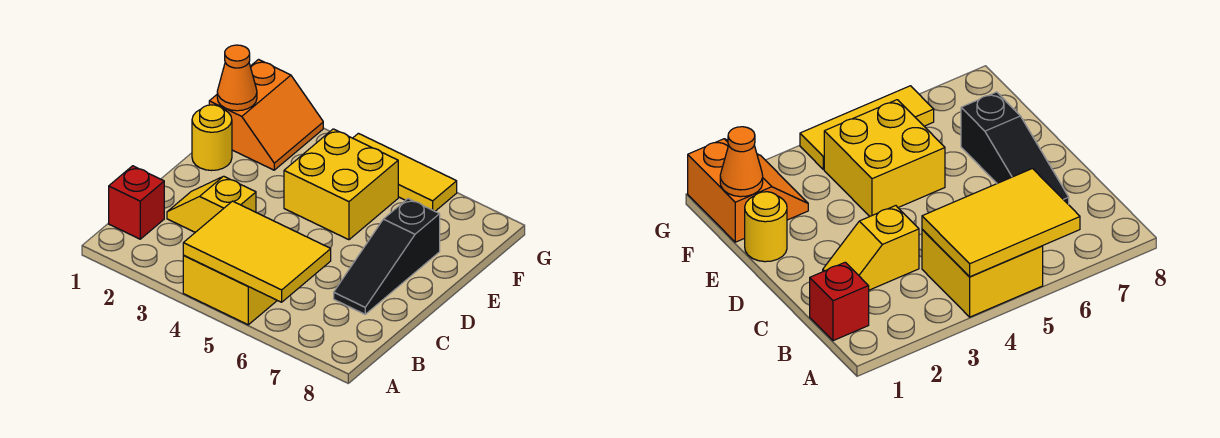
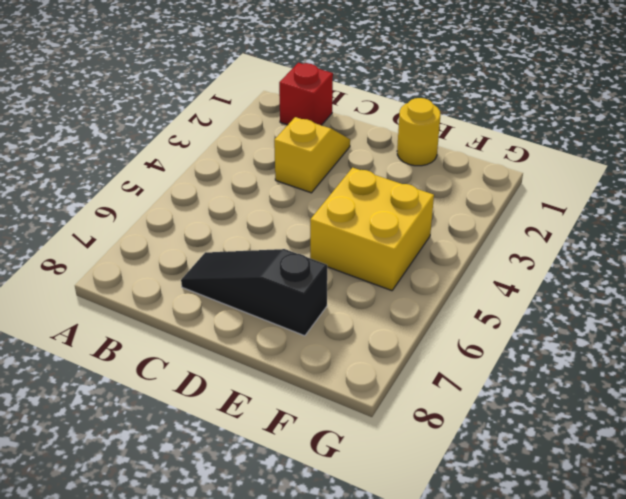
none -> yellow 2x2 brick [183,256,277,325]
none -> orange 2x2 slope [209,60,323,170]

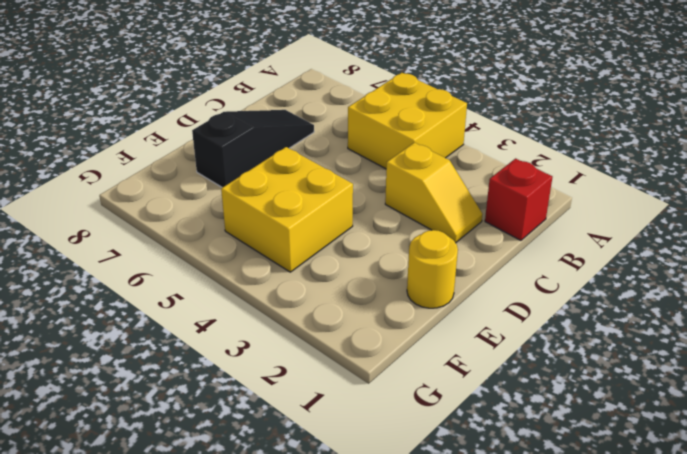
none -> orange 2x2 slope [209,60,323,170]
none -> yellow 1x3 tile [353,133,457,211]

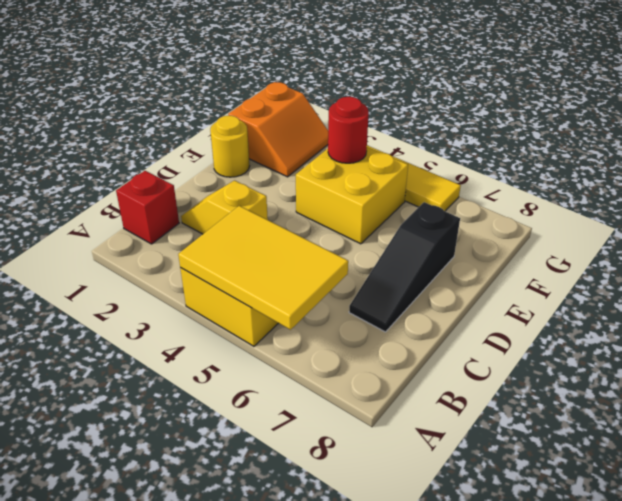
red 1x1 round brick [328,97,369,163] -> none
none -> orange 1x1 cone [217,45,257,111]

